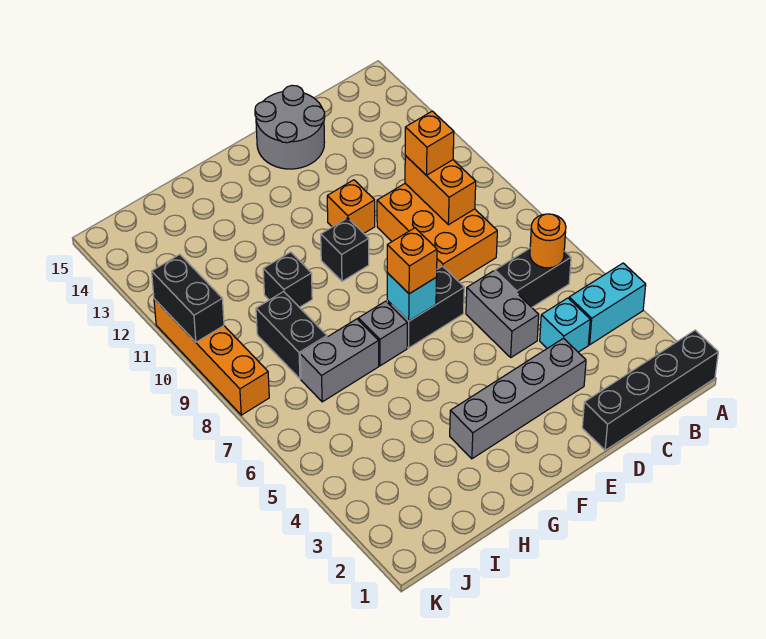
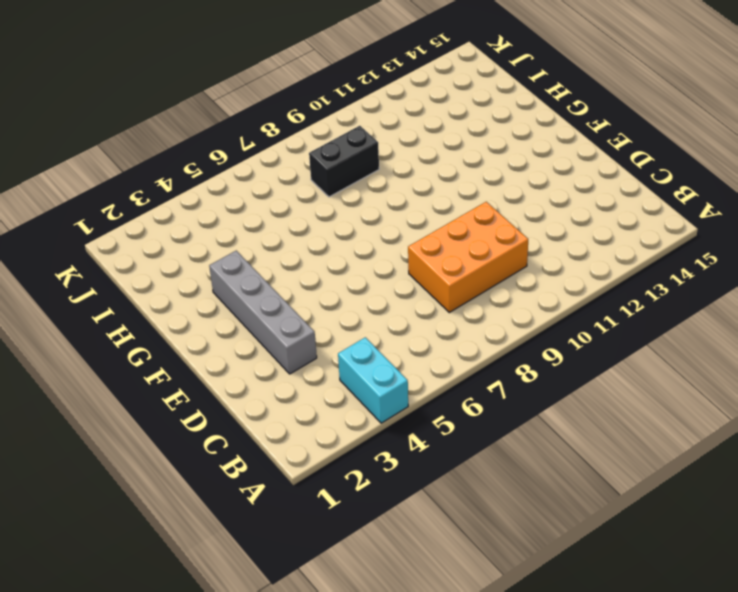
none -> black 1x4 brick [582,330,718,450]
none -> black 1x2 brick [495,249,571,307]
none -> cyan 1x1 brick [540,298,590,352]

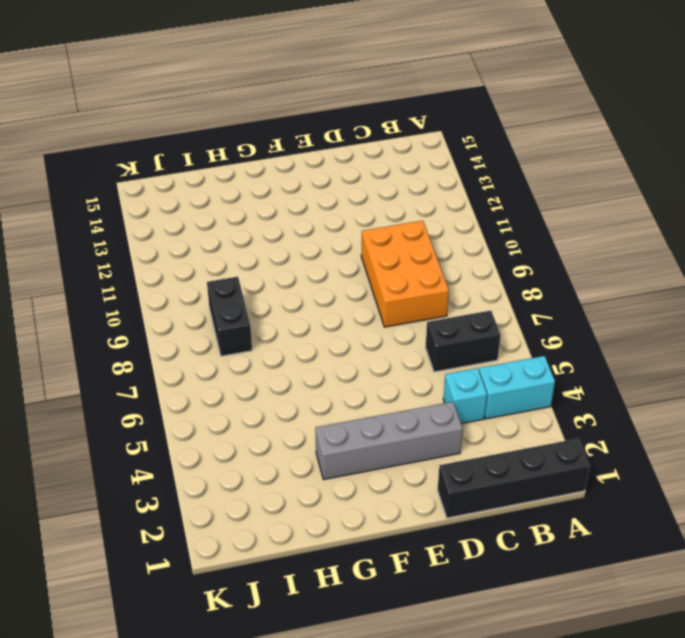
none -> grey 1x2 brick [466,271,539,357]
none -> grey 2x2 round brick [255,85,325,169]
none -> black 1x2 brick [387,266,464,348]

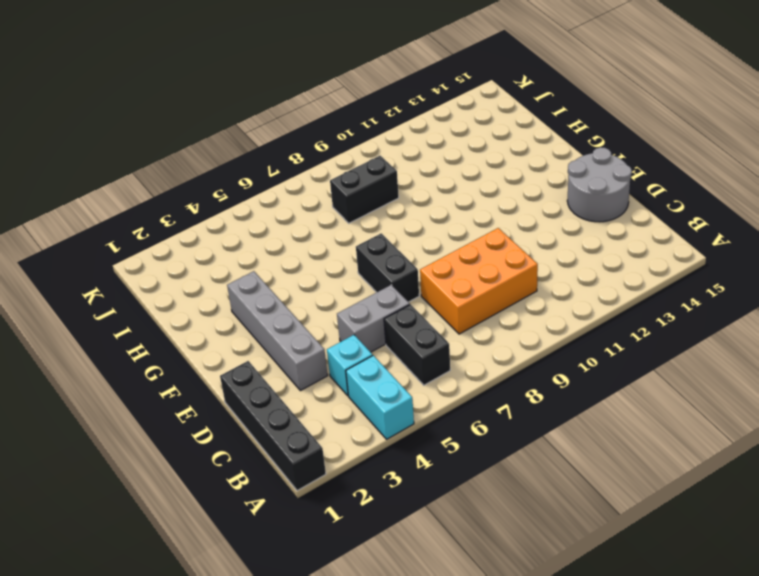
none -> orange 1x1 brick [327,180,375,233]
none -> black 1x1 brick [321,218,369,281]
none -> grey 1x1 brick [358,301,407,366]

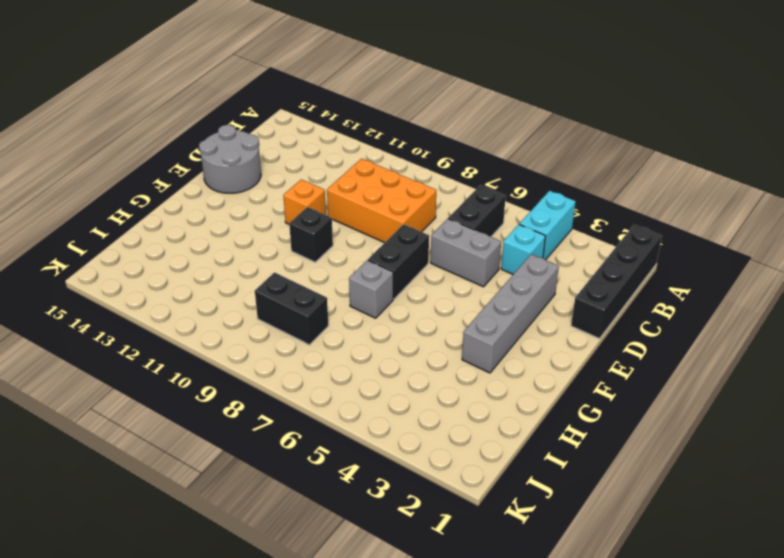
none -> grey 1x2 brick [300,319,379,402]
none -> black 1x1 brick [263,252,312,307]
none -> orange 1x4 brick [154,299,269,415]

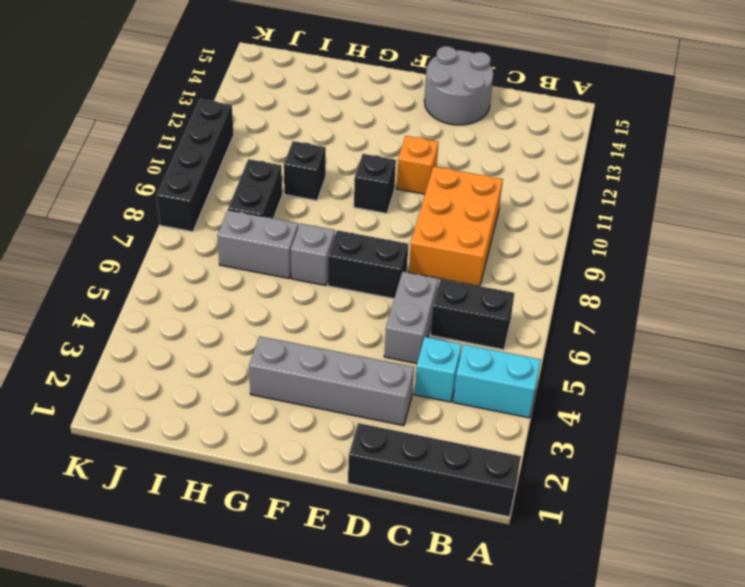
black 1x4 brick [157,99,234,232] -> orange 1x4 brick [154,299,269,415]
none -> orange 1x1 round brick [530,214,566,268]
none -> orange 1x2 brick [405,156,476,225]
none -> cyan 1x1 brick [387,273,437,321]

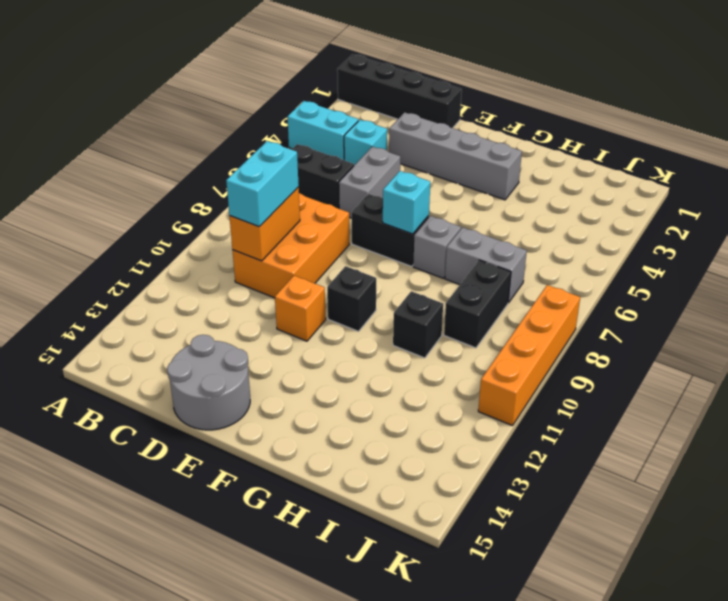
cyan 1x2 brick [226,141,299,227] -> orange 1x1 brick [405,111,454,175]
none -> orange 1x1 round brick [530,214,566,268]
none -> black 1x2 brick [152,255,224,342]
none -> orange 1x1 brick [387,228,437,294]

